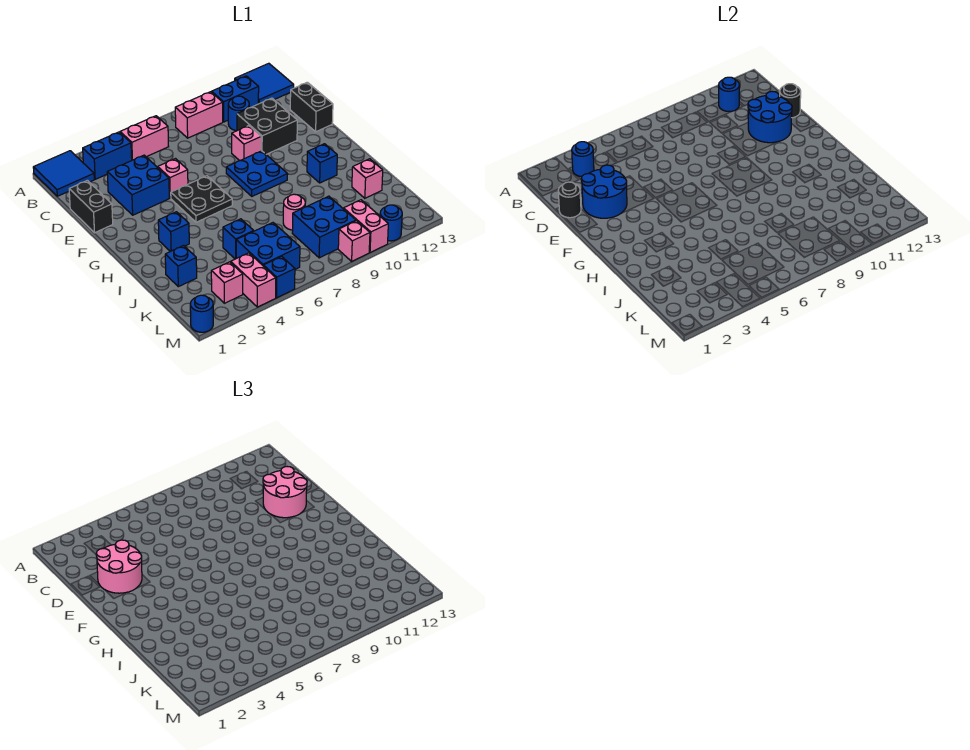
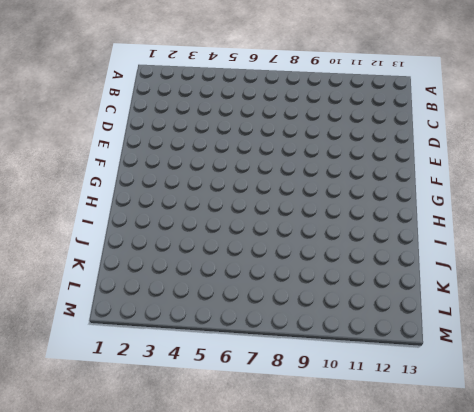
none -> blue 2x2 tile [33,151,94,196]
none -> blue 2x2 tile [235,63,294,104]
none -> blue 1x2 brick [83,132,132,179]
none -> pink 1x2 brick [120,116,169,160]

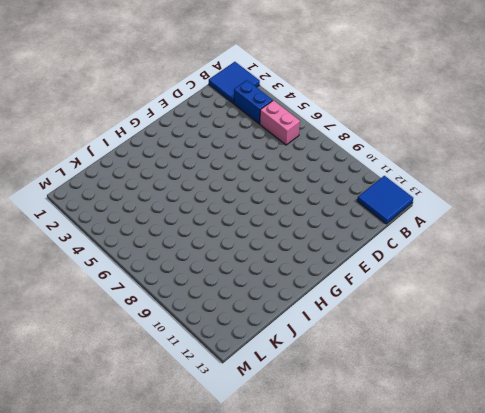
none -> pink 1x2 brick [175,92,223,138]
none -> blue 1x2 brick [212,76,259,122]
none -> blue 1x1 round brick [228,96,249,131]
none -> black 1x2 brick [69,180,113,233]

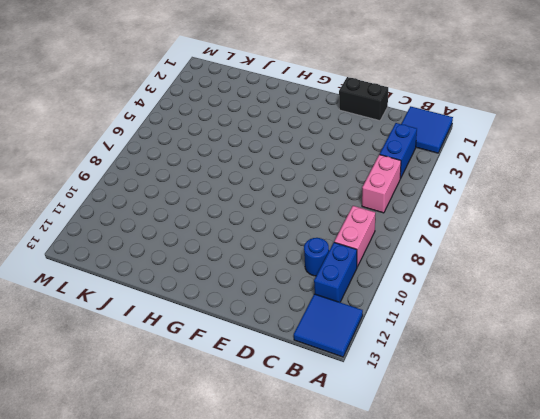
none -> blue 2x2 brick [107,155,169,215]
none -> black 2x2 brick [237,98,297,154]
none -> black 1x2 brick [290,82,333,132]
none -> pink 1x1 brick [158,159,188,198]

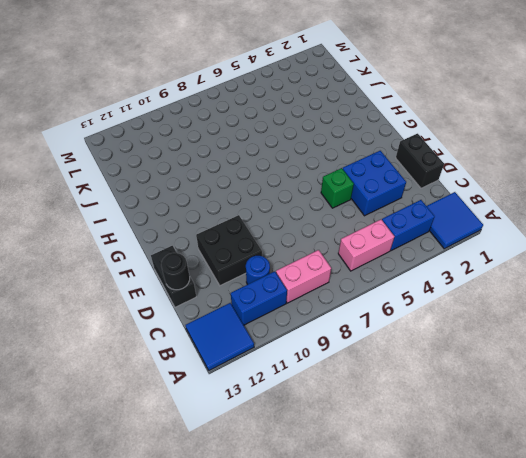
green 1x1 brick [321,168,354,208] -> pink 1x1 brick [158,159,188,198]
none -> pink 1x1 brick [232,126,261,161]
none -> black 2x2 plate [171,176,232,222]
none -> blue 2x2 plate [226,151,288,196]
none -> blue 1x1 brick [158,212,189,252]

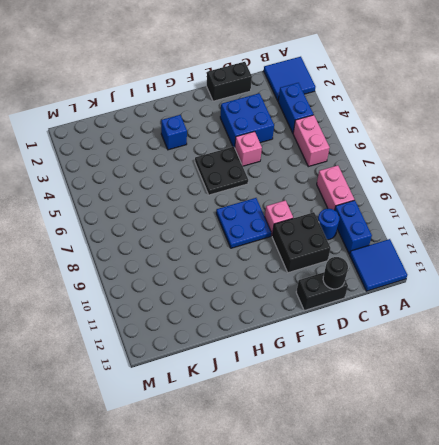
none -> blue 1x1 brick [307,144,337,183]
none -> blue 1x1 brick [165,246,197,287]
none -> blue 1x1 brick [223,219,254,259]
none -> pink 1x1 round brick [283,194,305,230]

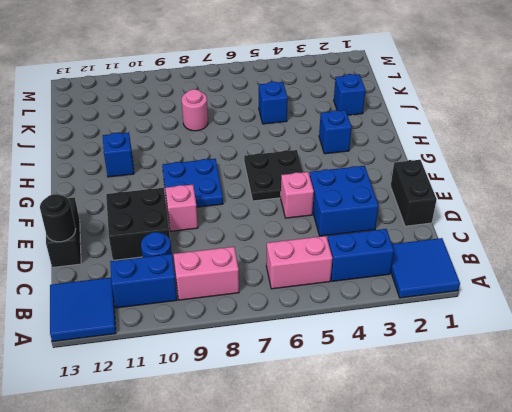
none -> pink 1x1 brick [352,159,383,198]
none -> blue 2x2 brick [236,223,300,269]
none -> blue 2x2 brick [292,196,356,258]
none -> pink 1x1 brick [211,262,243,303]

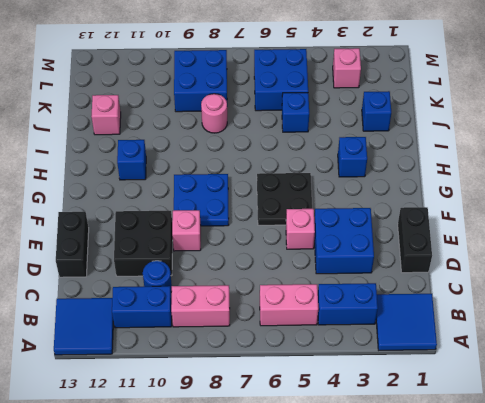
none -> pink 1x2 brick [231,253,276,307]
none -> pink 1x2 brick [344,200,388,252]
none -> blue 1x1 round brick [190,295,213,332]
none -> blue 1x1 brick [264,256,295,298]

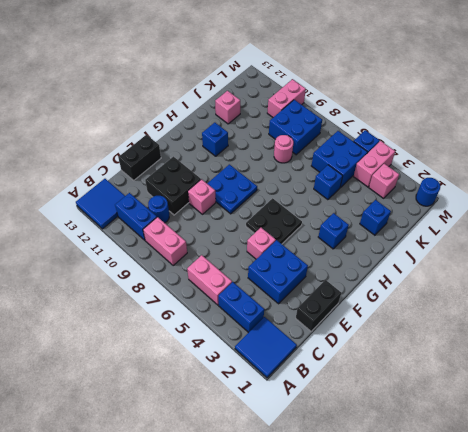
none -> pink 1x1 brick [338,221,370,261]
none -> blue 1x1 round brick [380,205,402,241]
none -> blue 1x1 round brick [572,142,594,177]
none -> blue 1x1 round brick [719,77,739,112]

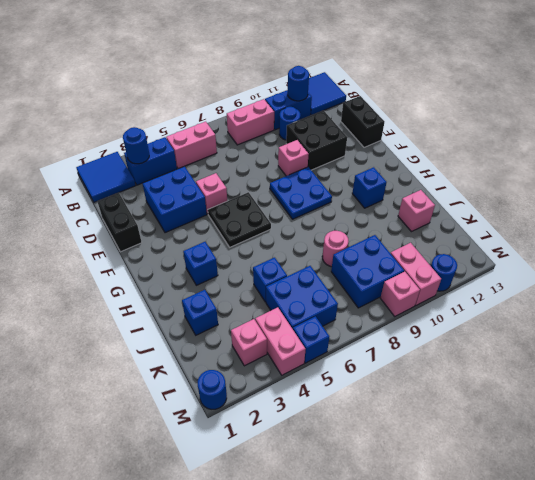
none -> black 1x1 round brick [558,182,581,218]
none -> blue 2x2 round brick [581,165,627,218]
none -> blue 2x2 round brick [748,92,792,143]
none -> black 1x1 round brick [780,84,801,118]

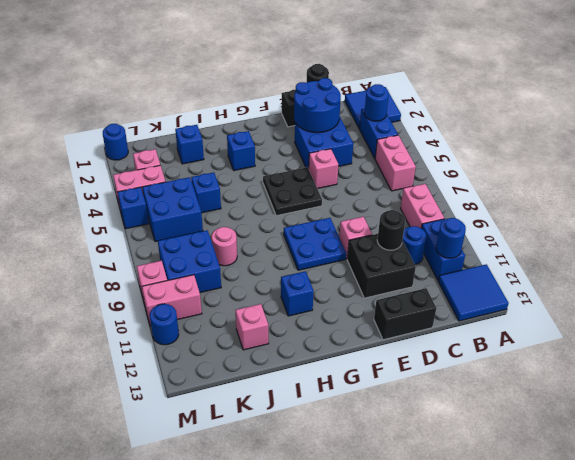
black 1x1 round brick [377,210,405,250] -> black 1x1 round brick moved to [780,84,801,118]
none -> blue 2x2 round brick [748,92,792,143]
none -> pink 2x2 round brick [96,540,142,593]
none -> pink 2x2 round brick [263,467,307,518]

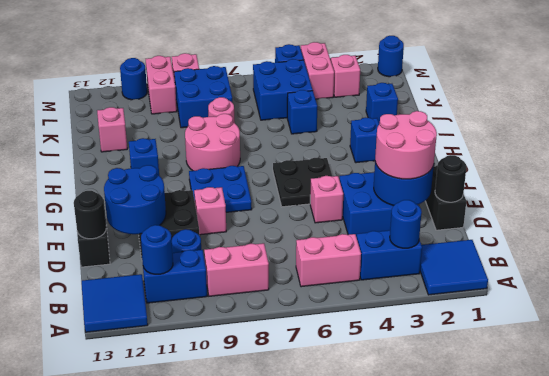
pink 2x2 round brick [185,114,240,171] -> pink 2x2 round brick moved to [263,467,307,518]

